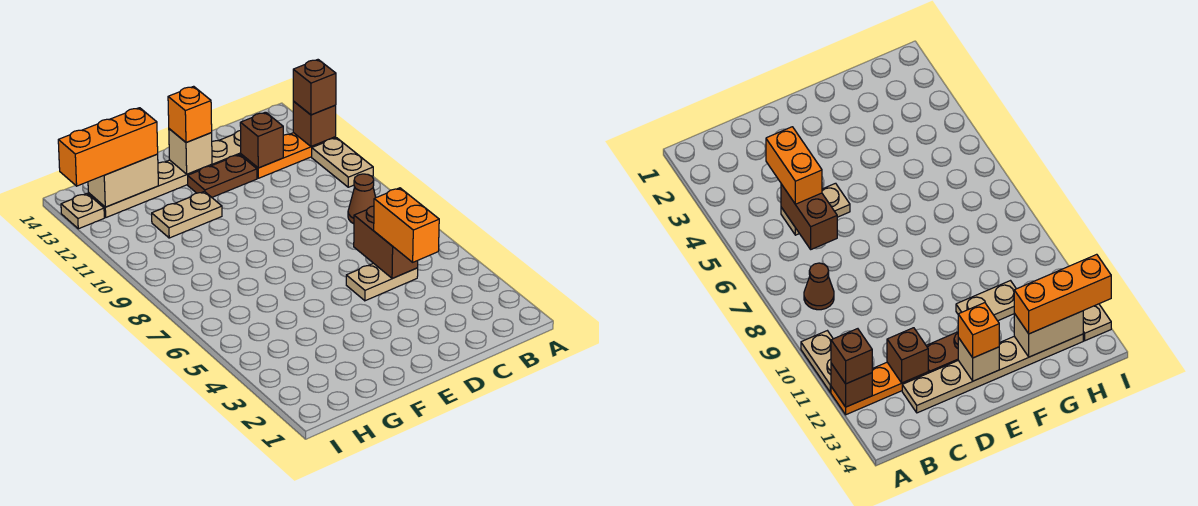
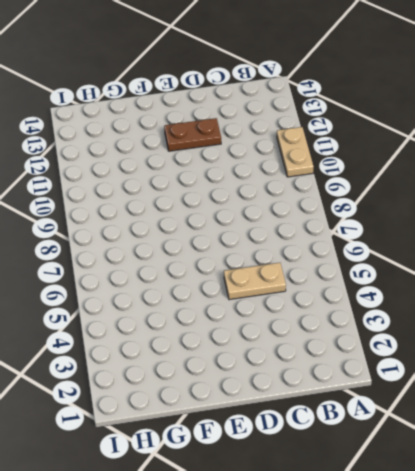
none -> orange 1x3 plate [241,133,336,178]
none -> brown 1x1 cone [348,174,376,224]
none -> tan 1x6 plate [88,130,241,217]

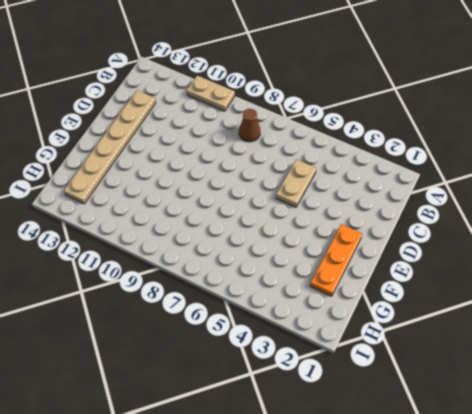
orange 1x3 plate [310,224,362,296] -> orange 1x3 plate moved to [241,133,336,178]
none -> brown 1x2 plate [188,155,257,197]
none -> tan 1x2 plate [152,191,222,238]
none -> tan 1x1 plate [61,194,104,229]

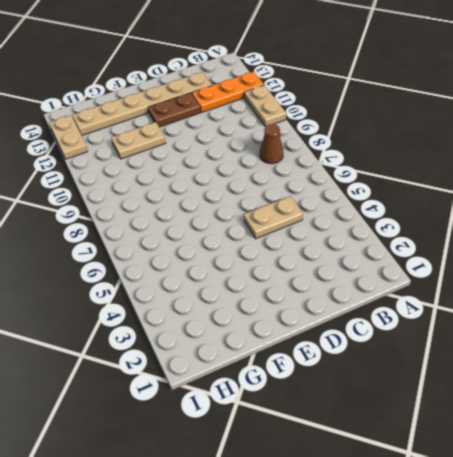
tan 1x2 plate [49,115,88,159] -> tan 1x1 plate [61,194,104,229]
none -> brown 1x1 brick [293,101,336,147]
none -> brown 1x2 brick [354,206,418,279]
none -> brown 1x1 brick [240,112,283,168]

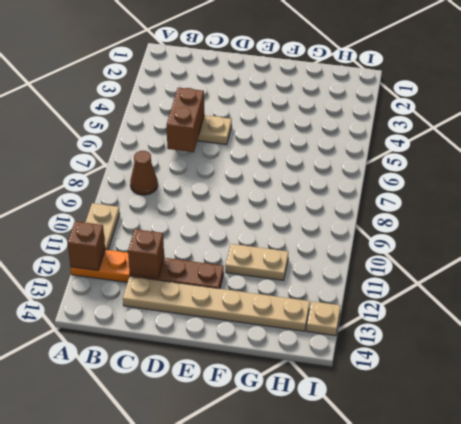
none -> tan 1x1 brick [169,129,212,174]
none -> tan 1x2 brick [88,154,158,207]
none -> brown 1x1 brick [293,60,336,115]

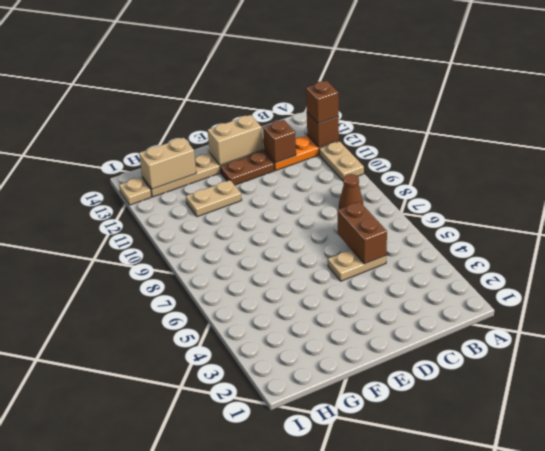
tan 1x2 brick [208,115,263,165] -> tan 1x1 brick [169,129,212,174]
none -> orange 1x2 brick [374,188,439,262]
none -> orange 1x1 brick [168,86,212,143]
none -> orange 1x3 brick [58,108,158,186]

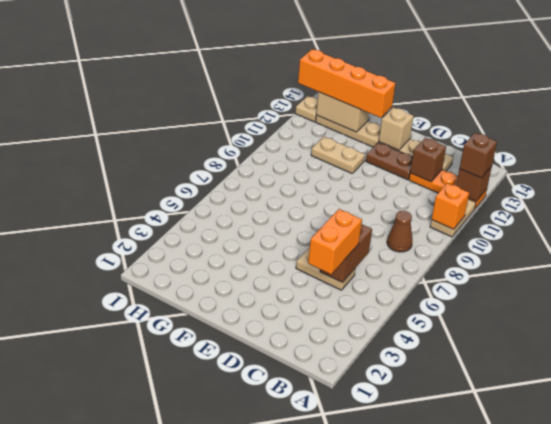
orange 1x1 brick [432,183,469,229] -> orange 1x1 brick moved to [168,86,212,143]
orange 1x4 brick [298,49,395,118] -> orange 1x3 brick [58,108,158,186]

